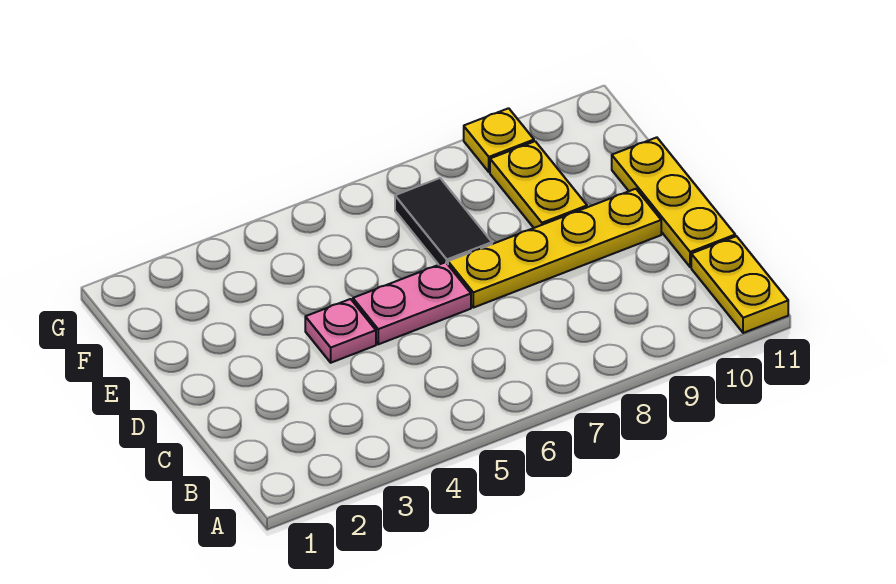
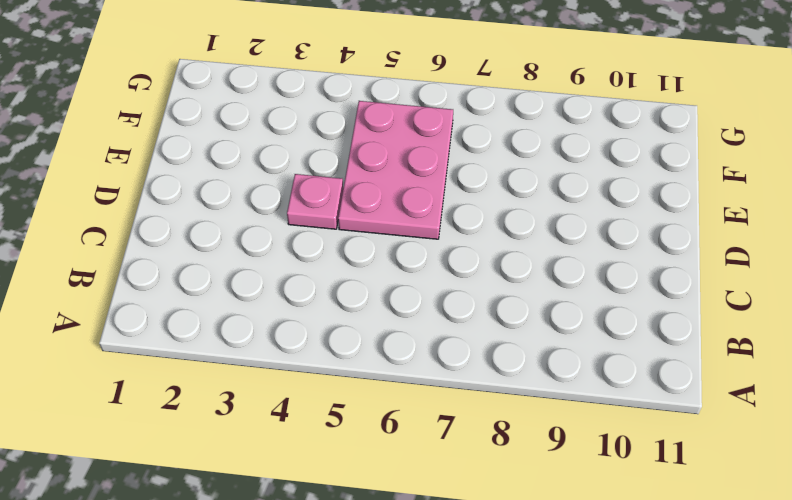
pink 2x3 plate [338,101,453,239] -> pink 1x2 plate [353,262,471,344]
none -> yellow 1x2 plate [691,236,788,333]
none -> yellow 1x3 plate [612,137,735,267]

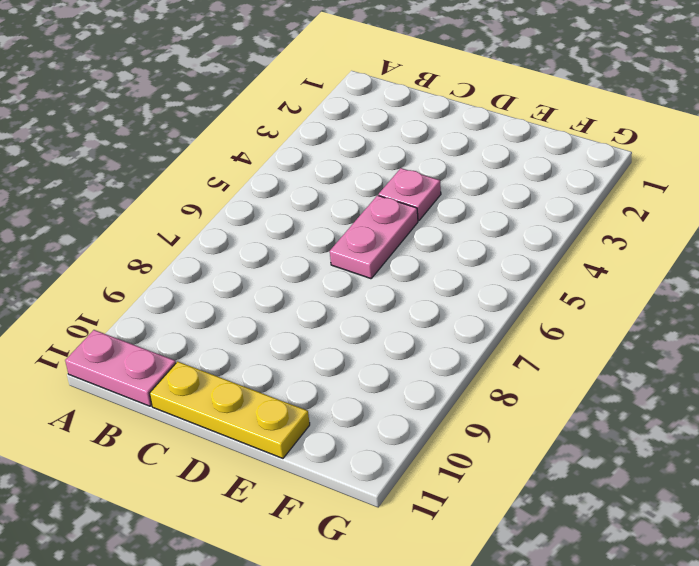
pink 1x2 plate [65,330,176,406] -> yellow 1x2 plate [691,236,788,333]
none -> yellow 1x4 plate [448,189,661,308]
none -> black 1x2 tile [395,178,492,265]

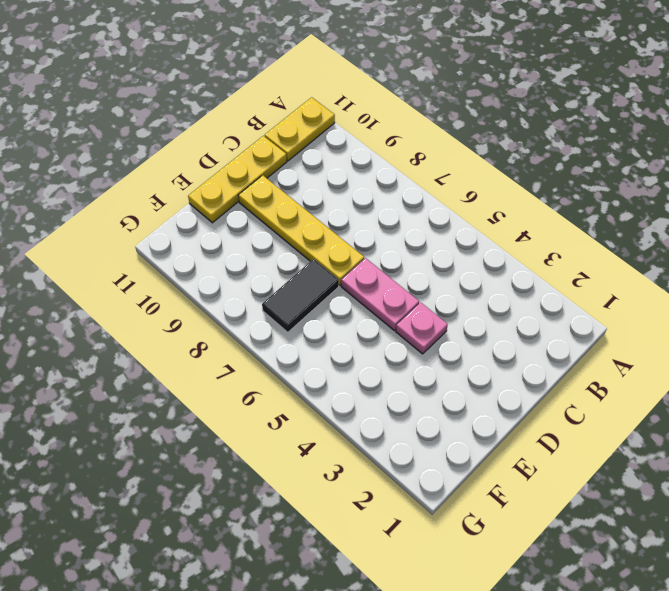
none -> yellow 1x2 plate [490,141,587,228]
none -> yellow 1x1 plate [464,108,534,172]

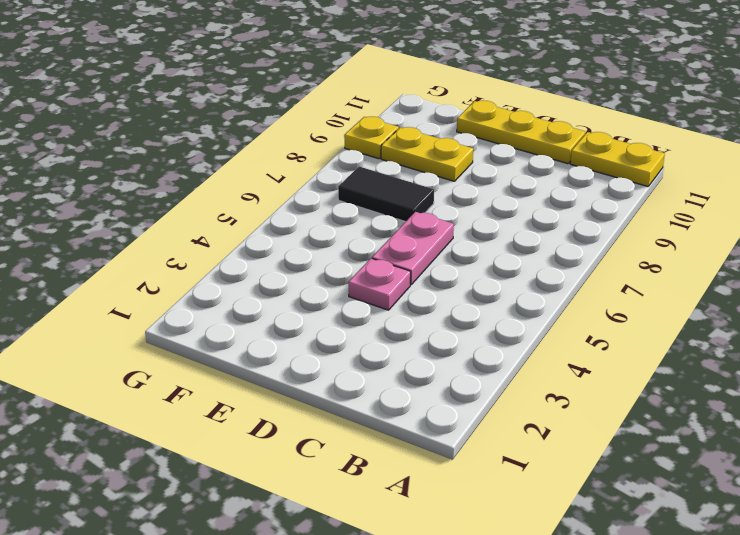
none -> yellow 1x4 plate [448,189,661,308]

